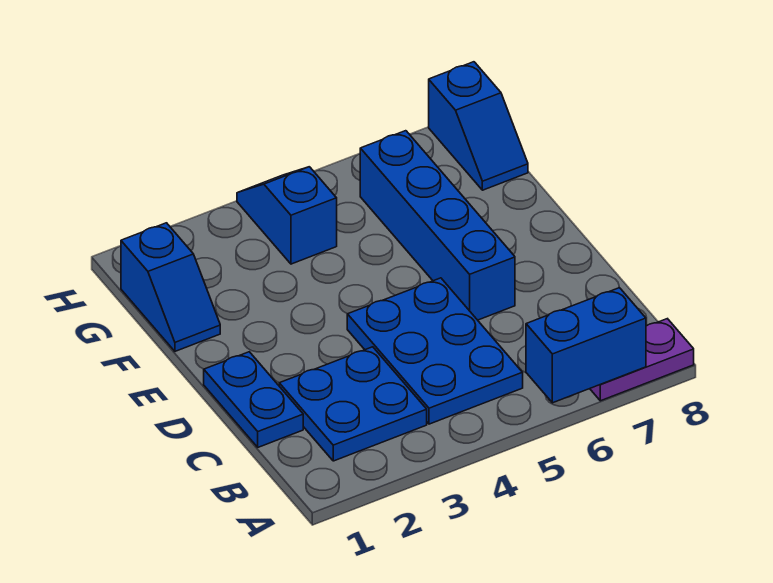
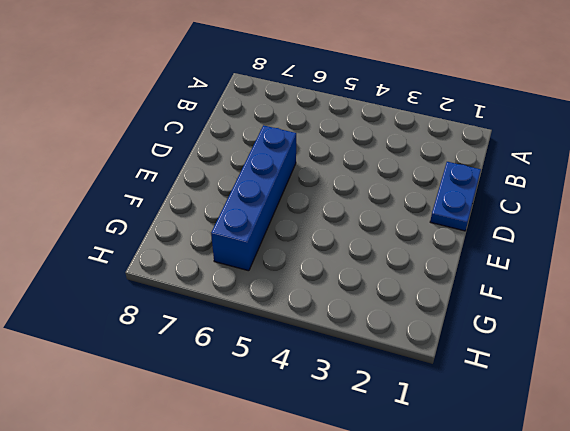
none -> purple 1x2 plate [590,319,694,401]
none -> blue 2x2 plate [279,347,427,461]

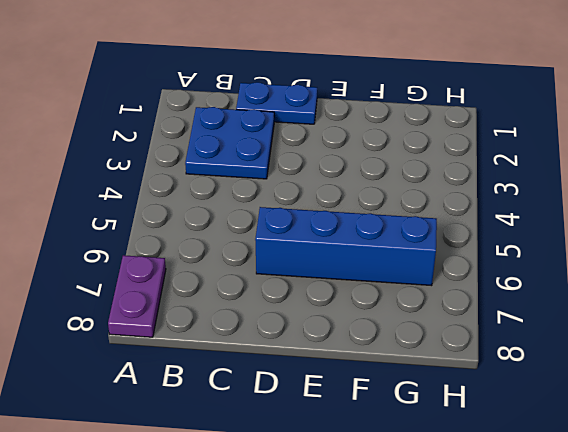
none -> blue 2x3 plate [347,278,523,424]
none -> blue 1x2 slope [121,223,220,351]

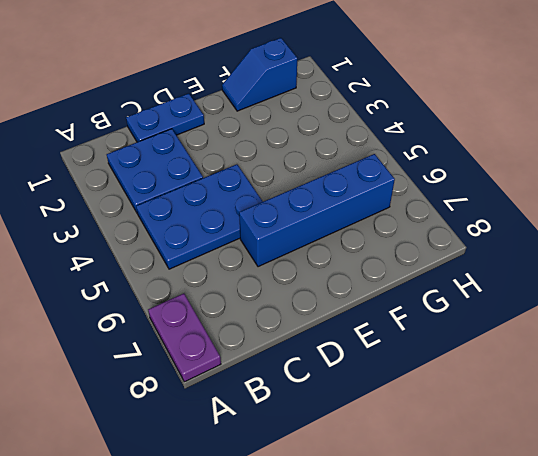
none -> blue 1x2 slope [237,167,337,264]
none -> blue 1x2 slope [429,62,528,190]

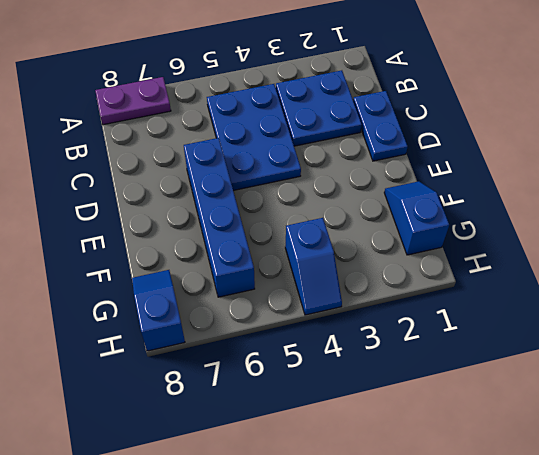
none -> blue 1x2 brick [526,288,646,403]

